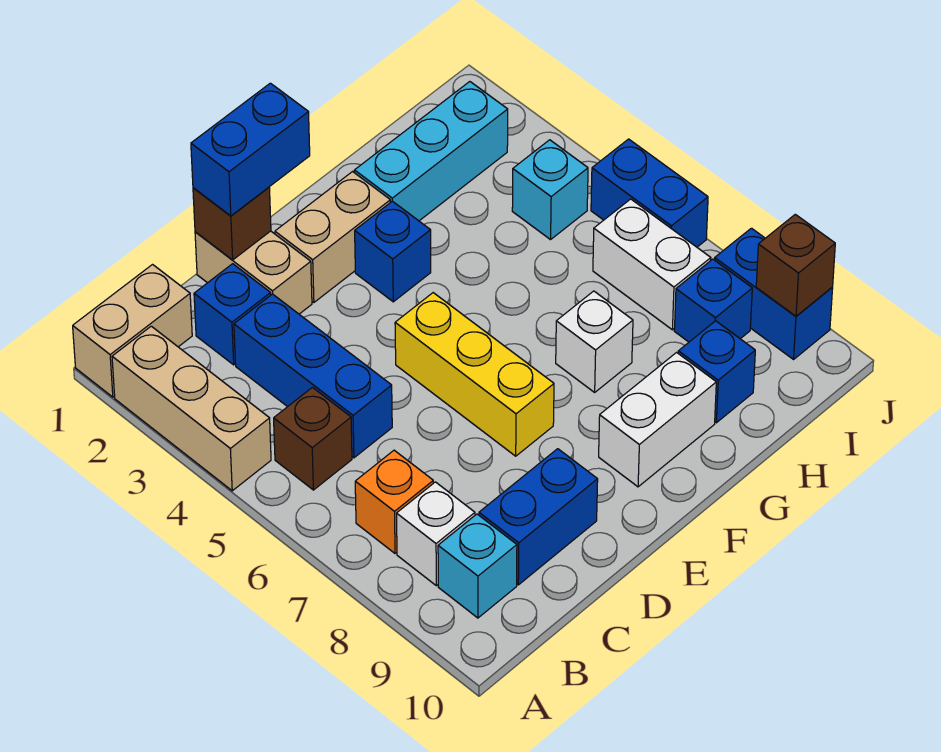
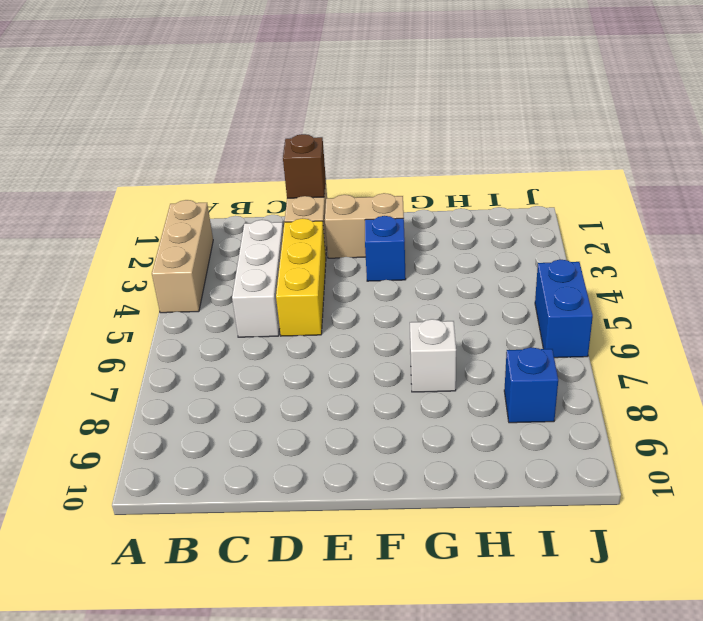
white 1x3 brick [232,220,283,337] -> blue 1x3 brick [234,294,392,458]
yellow 1x3 brick [276,218,326,336] -> yellow 1x3 brick moved to [395,293,554,456]
none -> tan 1x2 brick [73,265,192,397]
none -> brown 1x1 brick [274,387,352,490]
none -> orange 1x1 brick [355,450,433,553]

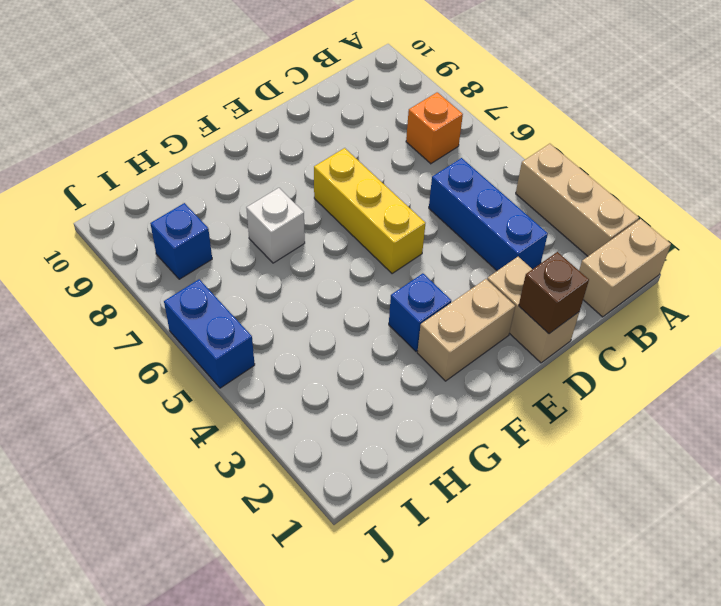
none -> brown 1x1 brick [274,387,352,490]
none -> white 1x1 brick [397,482,475,586]
none -> cyan 1x1 brick [438,514,517,618]

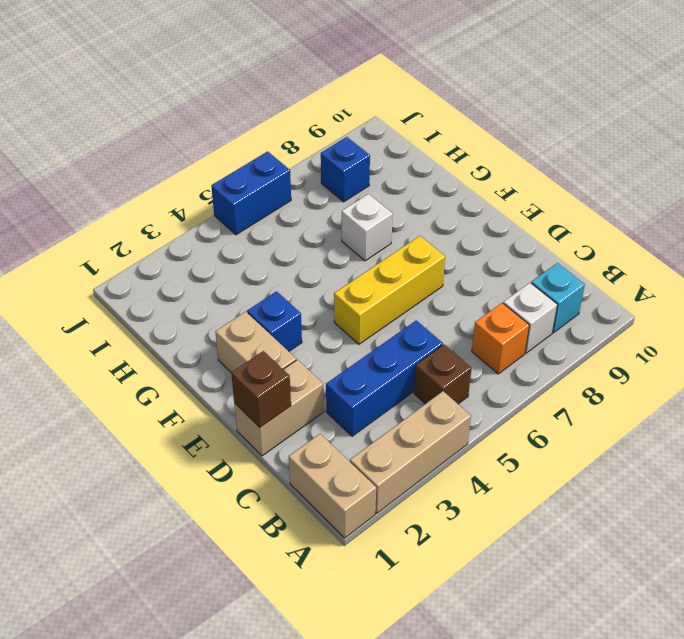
none -> blue 1x1 brick [194,264,271,365]
none -> blue 1x2 brick [479,449,598,585]
none -> white 1x2 brick [599,352,716,487]

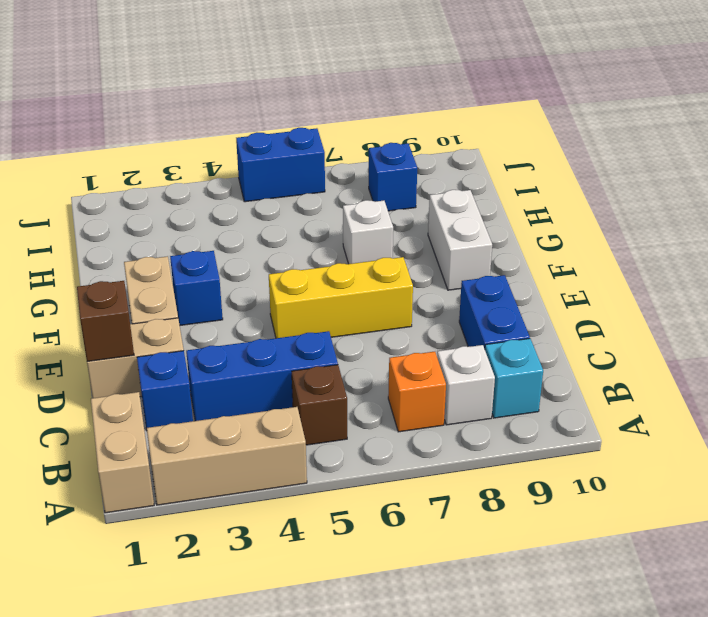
none -> cyan 1x3 brick [354,82,508,221]
none -> blue 1x1 brick [678,321,755,423]
none -> cyan 1x1 brick [512,140,588,240]

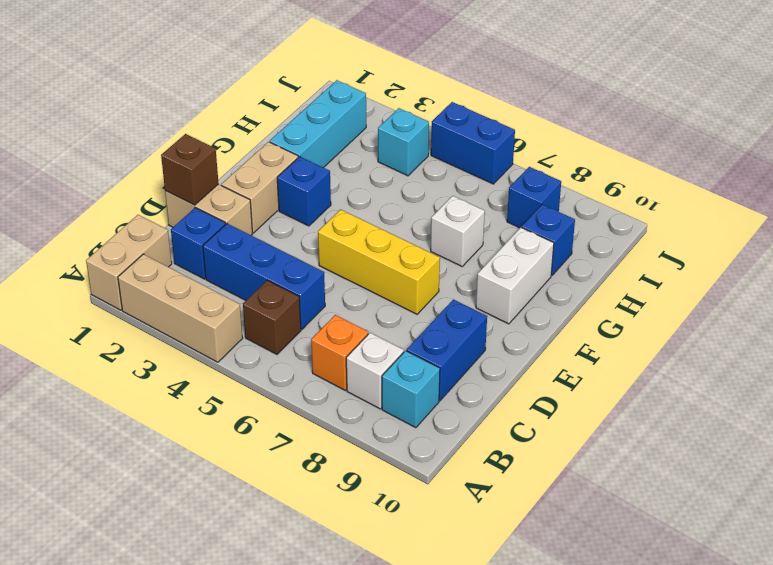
none -> white 1x2 brick [593,199,711,330]
none -> blue 1x2 brick [715,228,833,359]
none -> brown 1x1 brick [756,214,835,316]

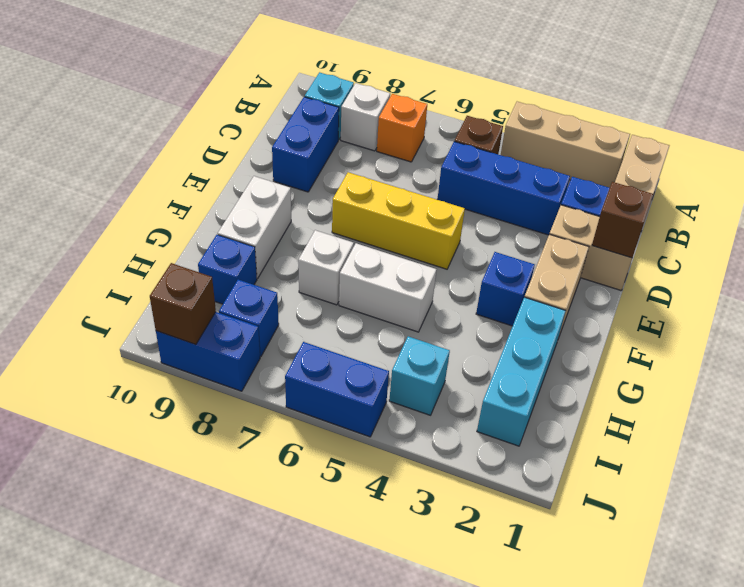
white 1x2 brick [339,243,437,332] -> white 1x2 brick moved to [593,199,711,330]
none -> blue 1x2 brick [191,83,310,216]

